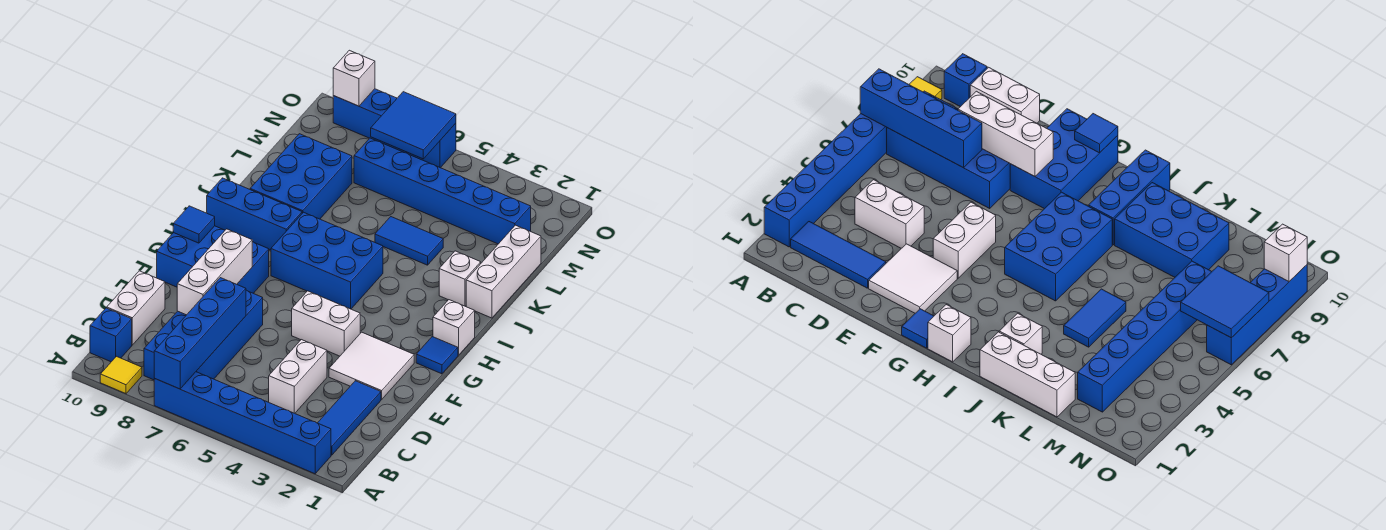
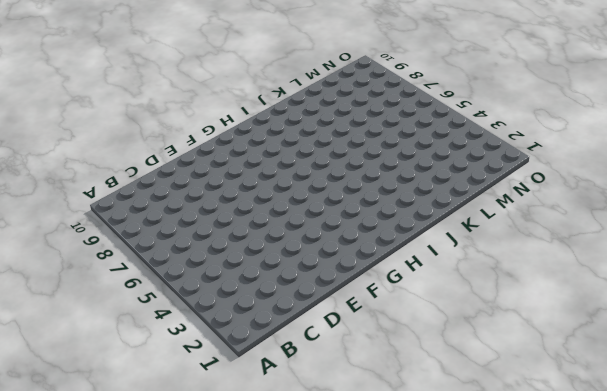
none -> blue 1x6 brick [154,372,331,474]
none -> yellow 1x1 tile [100,356,142,394]
none -> blue 1x3 tile [318,381,381,455]

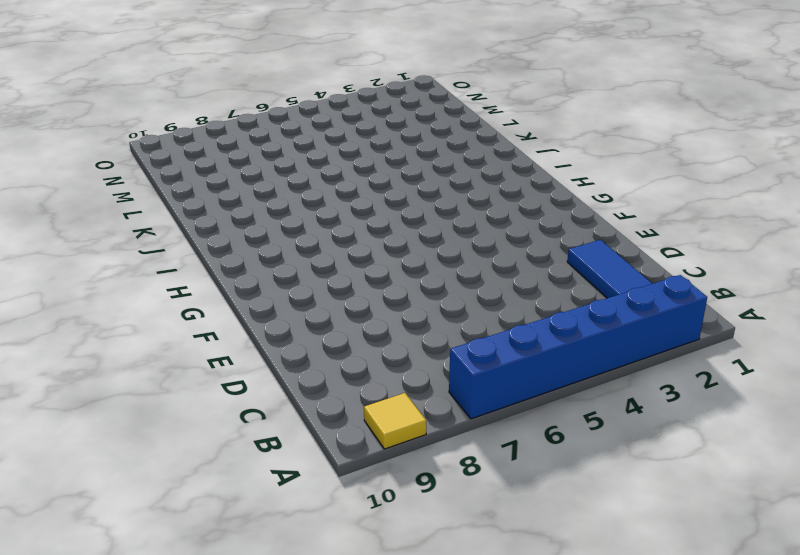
none -> blue 2x4 brick [144,290,263,380]
none -> blue 1x1 brick [90,308,132,362]
none -> white 1x2 brick [269,340,327,413]

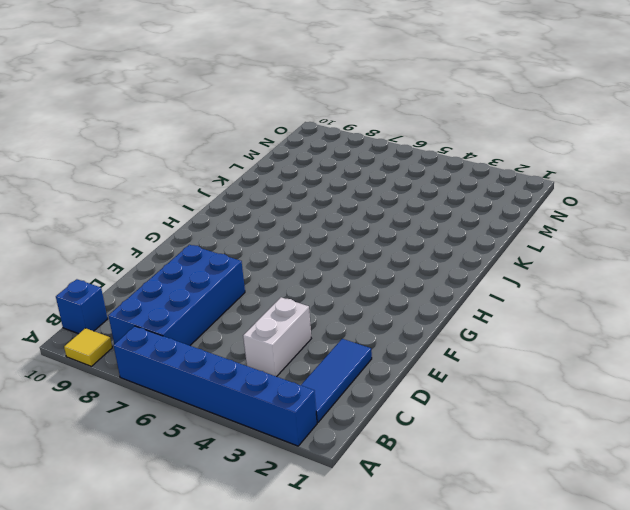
none -> white 1x2 brick [107,271,165,345]
none -> white 2x2 tile [329,332,414,399]
none -> white 1x2 brick [292,291,360,356]

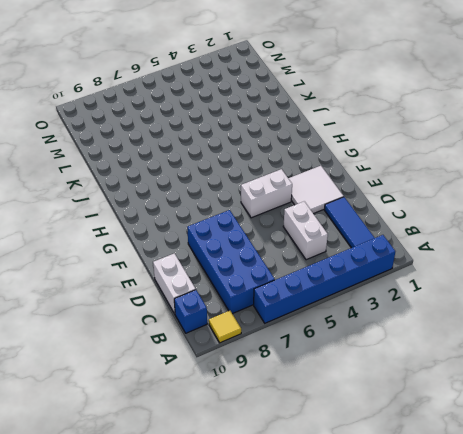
none -> blue 2x3 brick [157,226,269,293]
none -> blue 1x1 tile [416,337,458,374]
none -> white 1x1 brick [433,300,475,355]

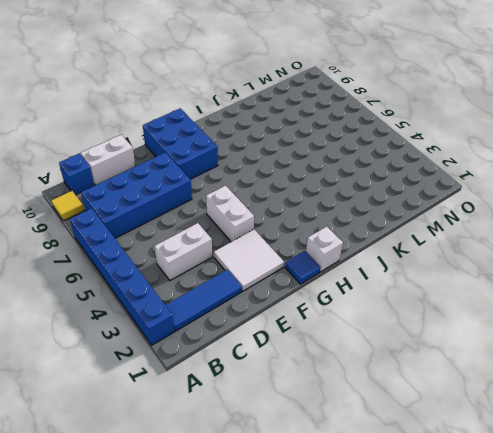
none -> blue 2x3 brick [271,212,383,309]
none -> blue 1x3 brick [207,178,302,250]
none -> white 1x3 brick [466,225,541,318]

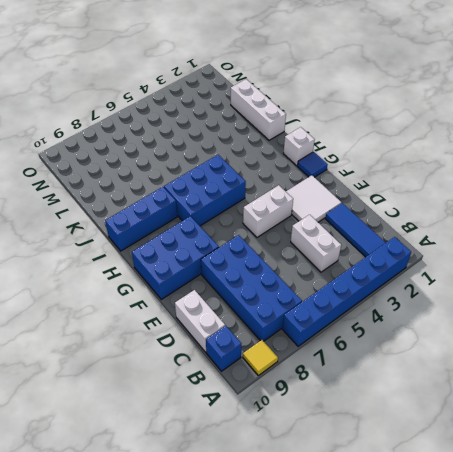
none -> white 1x1 brick [439,251,481,306]
none -> blue 2x3 brick [250,134,352,219]
none -> blue 1x2 tile [375,217,443,265]

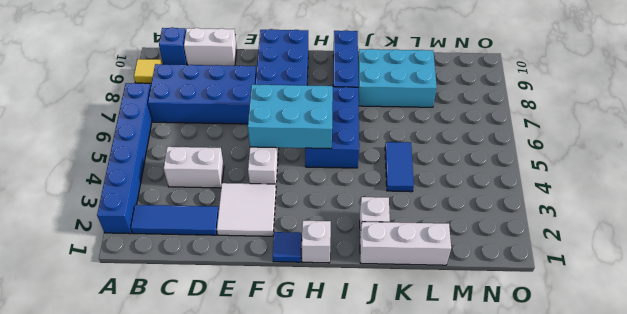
cyan 2x3 brick [248,85,333,149] -> none
cyan 2x3 brick [358,49,437,107] -> blue 2x3 brick [250,134,352,219]
none -> blue 1x6 brick [354,138,531,244]
none -> blue 1x4 brick [333,89,456,168]
none -> blue 1x4 brick [154,278,246,389]

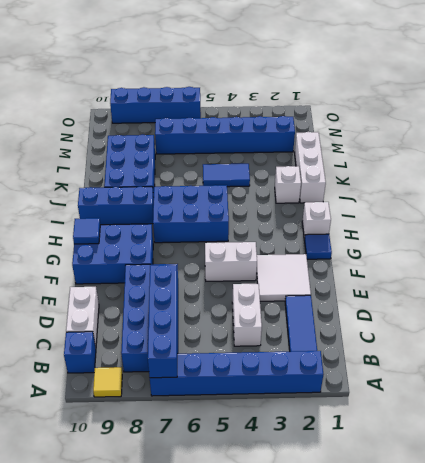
none -> white 1x3 brick [177,229,252,315]
none -> blue 2x2 tile [371,92,456,159]
none -> white 1x1 brick [333,50,375,106]

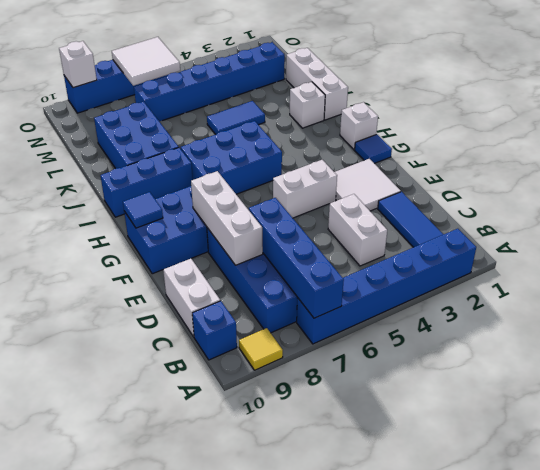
white 2x2 tile [112,37,180,86] -> blue 2x2 tile [371,92,456,159]

